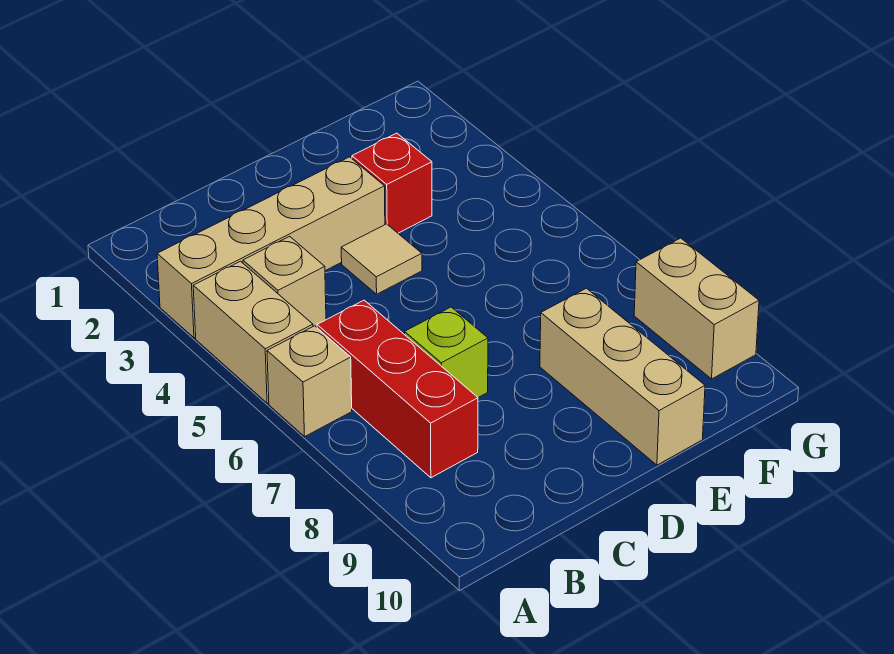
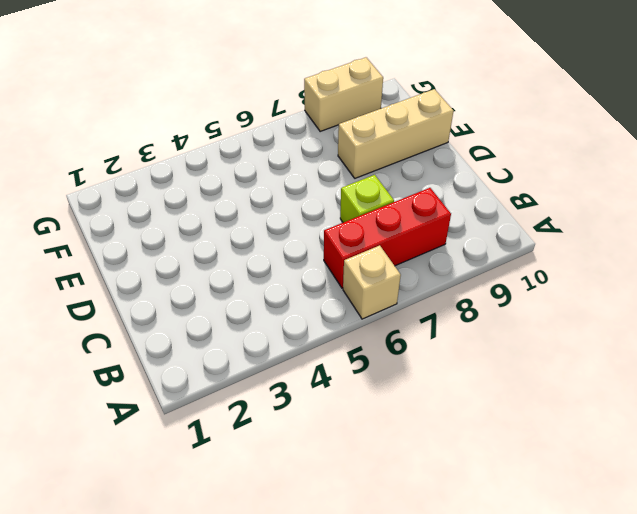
none -> tan 1x4 brick [157,157,385,338]
none -> tan 1x2 brick [193,261,313,403]

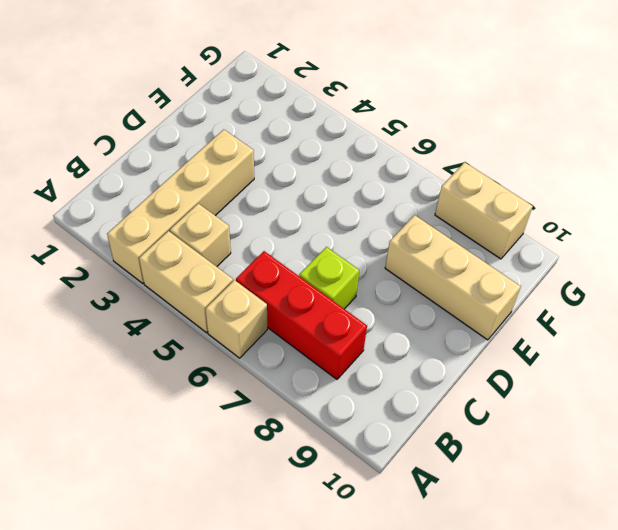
none -> tan 1x1 tile [341,224,422,294]
none -> red 1x1 brick [352,133,432,233]

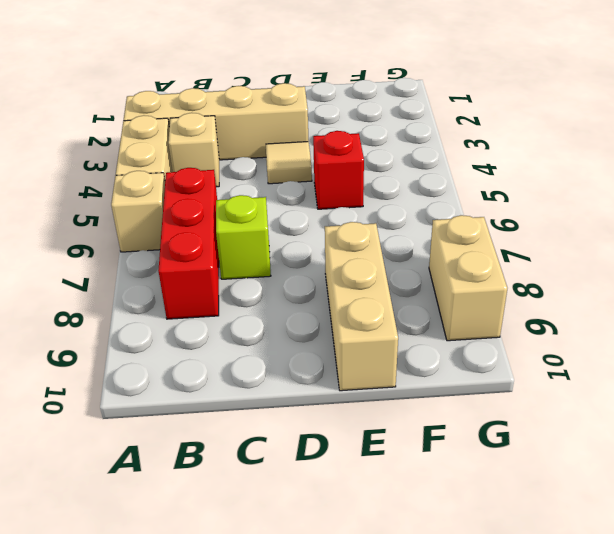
red 1x1 brick [313,131,364,209] -> red 1x1 brick moved to [352,133,432,233]

